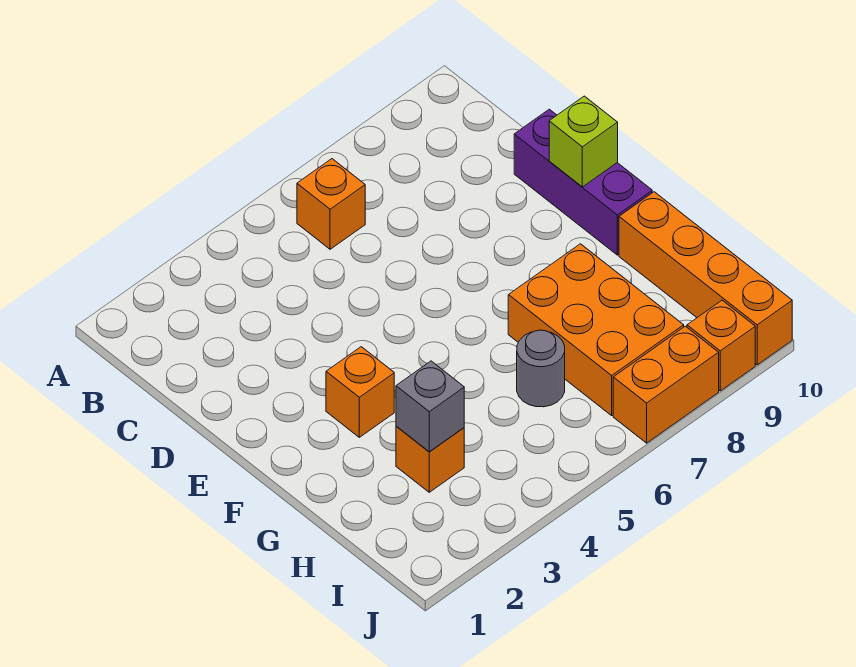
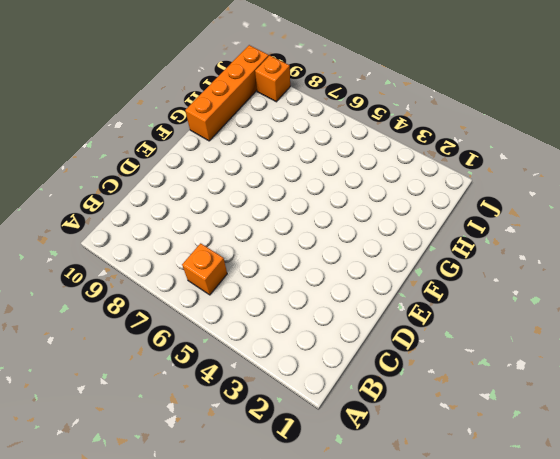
none -> purple 1x3 brick [514,109,652,255]
none -> orange 1x1 brick [326,347,394,437]

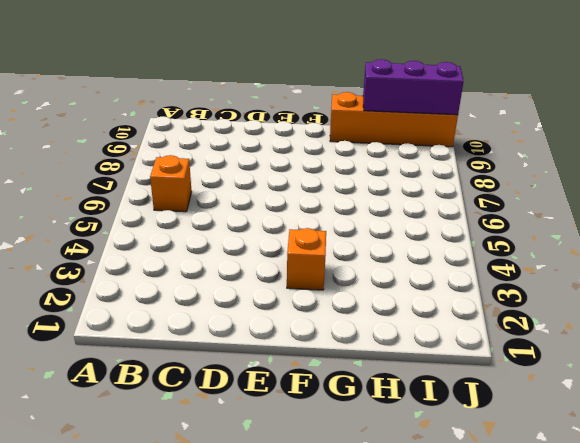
purple 1x3 brick [363,59,464,115] -> purple 1x3 brick moved to [514,109,652,255]
none -> orange 2x3 brick [508,244,684,415]
none -> orange 1x1 brick [396,426,464,492]

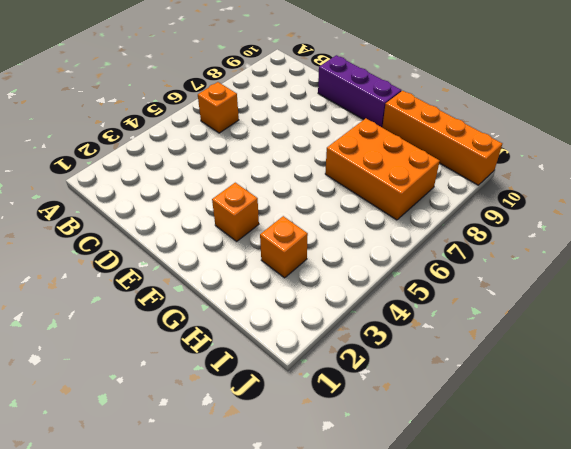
none -> grey 1x1 round brick [517,330,565,407]
none -> orange 1x2 brick [613,326,719,443]

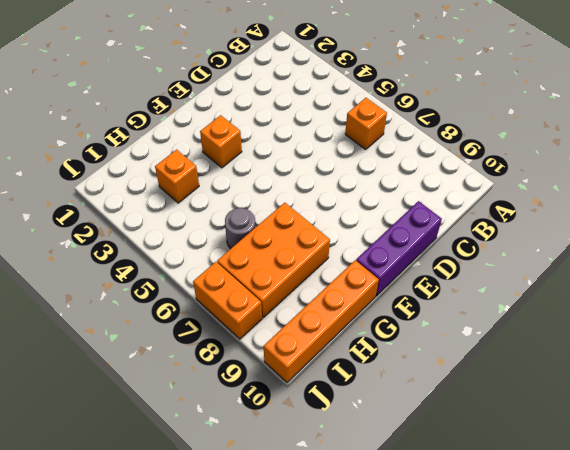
none -> orange 1x1 brick [687,300,755,391]
none -> lime 1x1 brick [549,96,618,187]

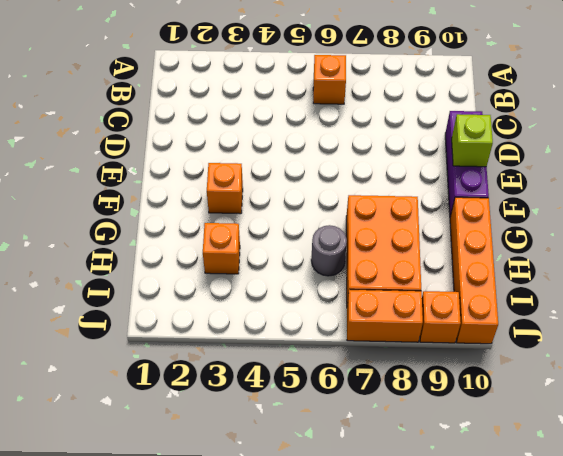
none -> grey 1x1 brick [396,361,464,452]

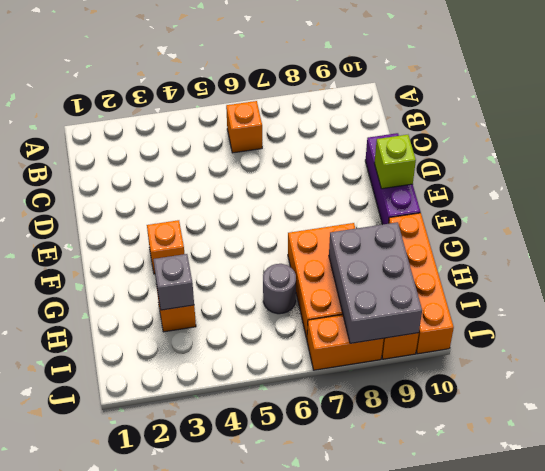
grey 2x3 brick [329,222,422,343] -> none

